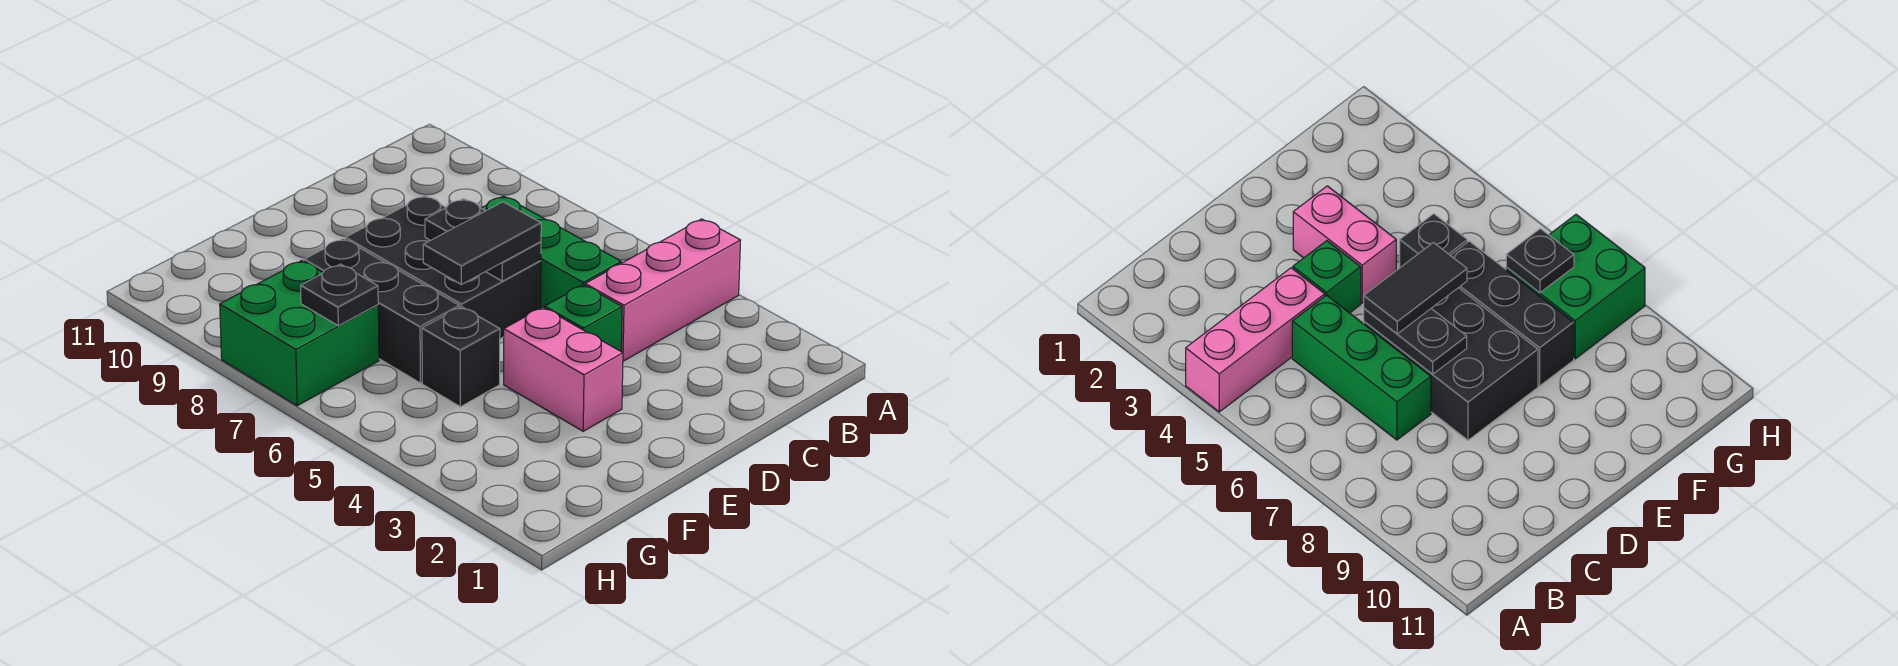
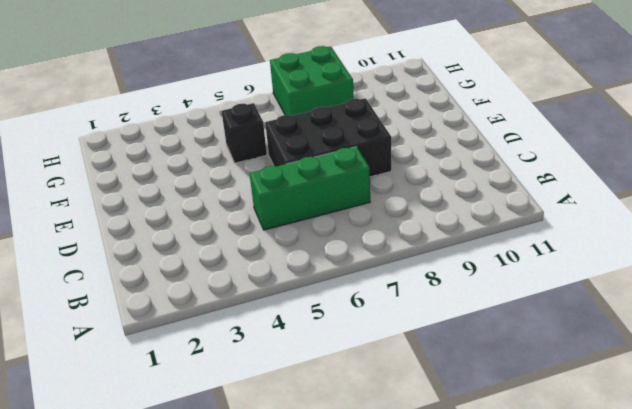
none -> pink 1x3 brick [585,219,741,361]
none -> green 1x1 brick [545,285,622,351]

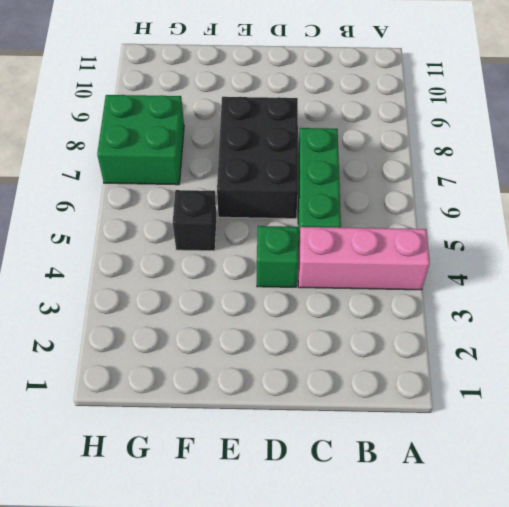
none -> pink 1x2 brick [504,307,623,431]
none -> black 1x3 brick [304,239,460,383]

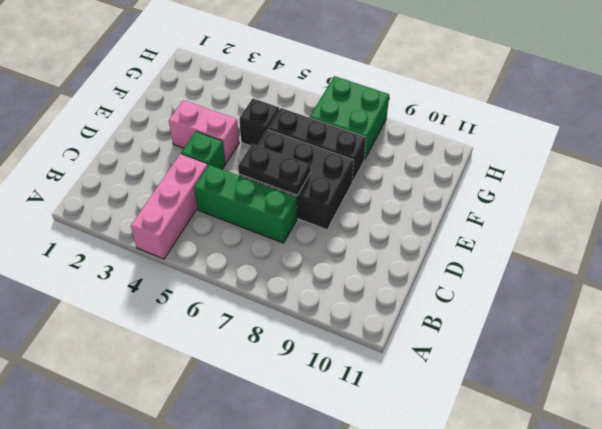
none -> black 1x1 plate [301,264,378,326]
none -> black 1x2 tile [423,202,541,285]

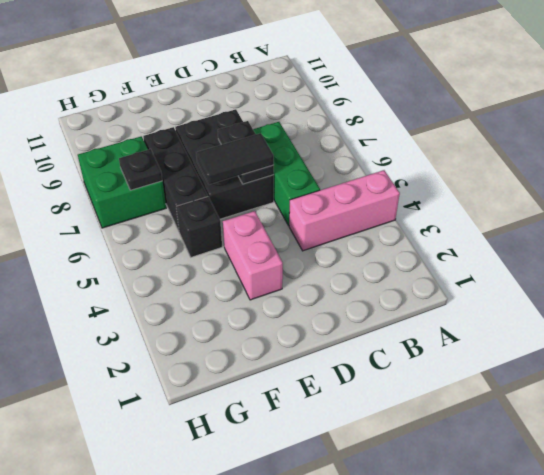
none -> green 1x1 brick [545,285,622,351]

